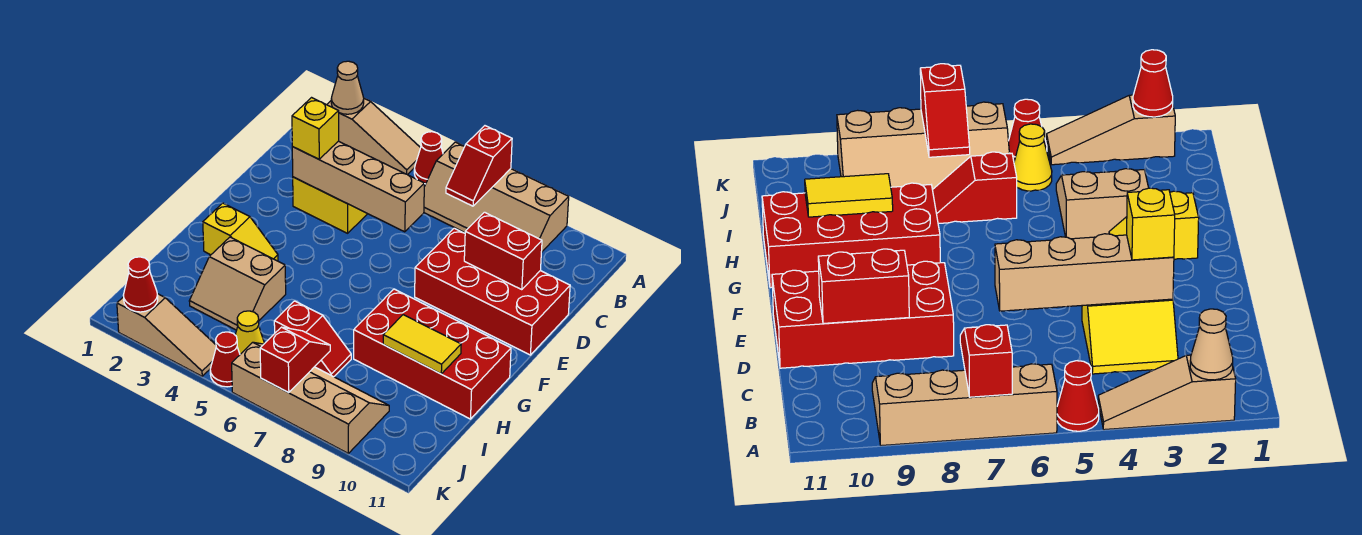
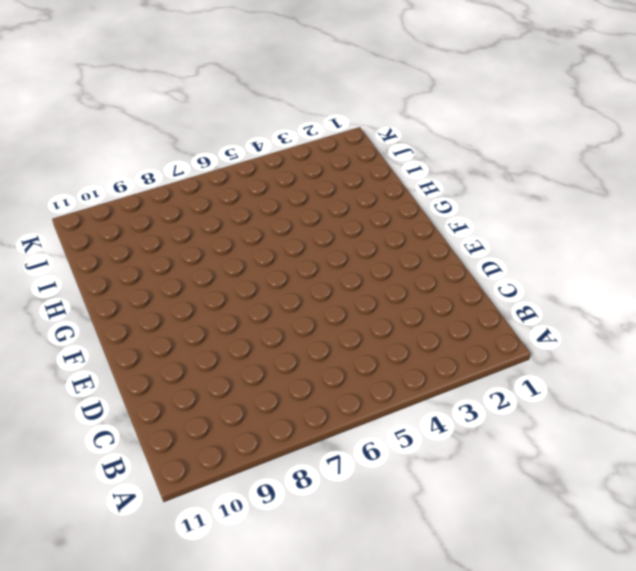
none -> tan 1x3 slope [327,99,420,175]
none -> red 1x1 cone [414,132,443,184]
none -> tan 2x4 slope [424,142,569,252]

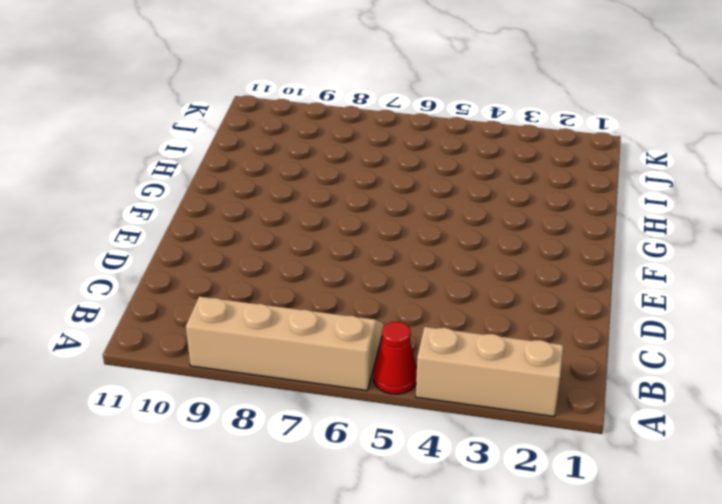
tan 1x3 brick [416,327,563,417] -> tan 1x3 slope [327,99,420,175]
none -> yellow 2x2 slope [293,177,367,233]
none -> red 2x4 brick [415,228,570,355]
none -> yellow 1x2 slope [203,203,278,261]

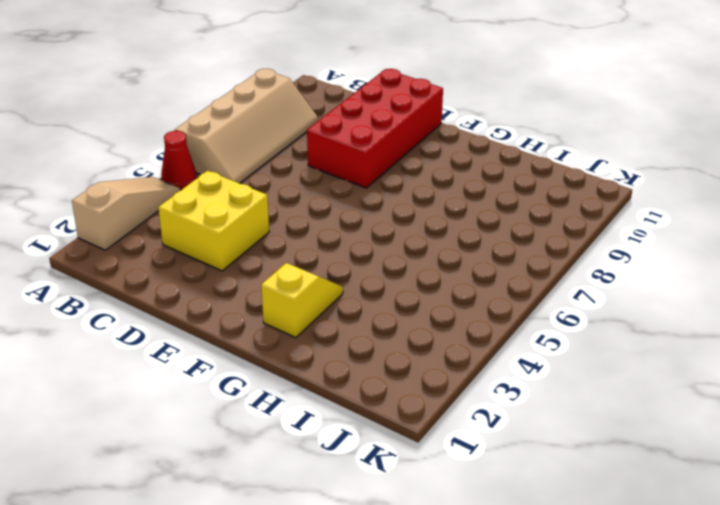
yellow 2x2 brick [158,171,269,271] -> yellow 2x2 slope [293,177,367,233]
none -> red 2x4 brick [354,289,511,419]
none -> tan 2x2 slope [189,237,286,330]
none -> red 1x2 slope [274,301,351,377]

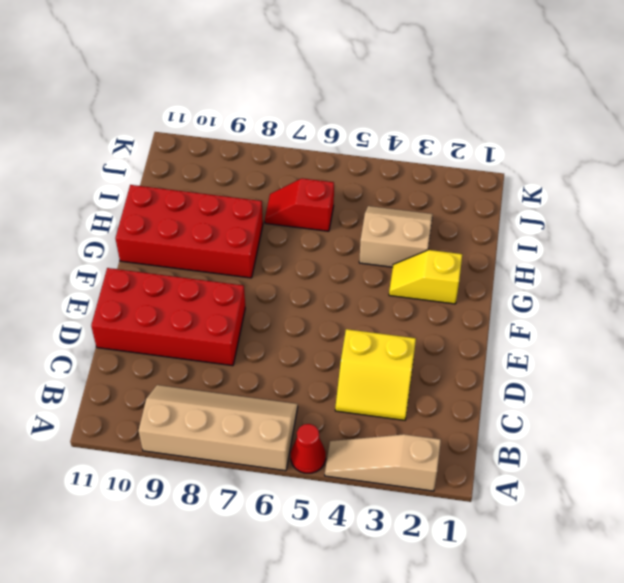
none -> yellow 1x1 cone [235,311,265,354]
none -> tan 2x4 slope [232,342,389,453]
none -> tan 1x3 slope [117,294,216,376]

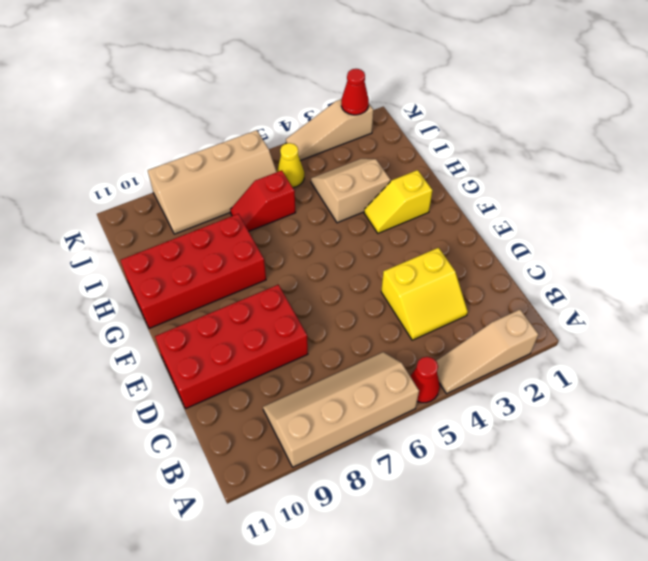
none -> red 1x1 cone [210,332,240,387]
none -> tan 1x1 cone [331,61,364,114]
none -> red 1x2 slope [446,126,512,206]

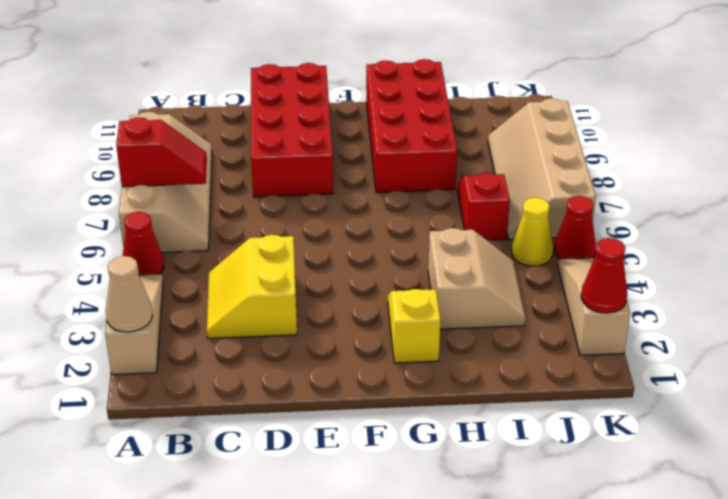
none -> tan 1x4 brick [292,141,424,232]
none -> red 1x2 brick [464,212,542,290]
none -> yellow 1x2 tile [383,315,461,374]

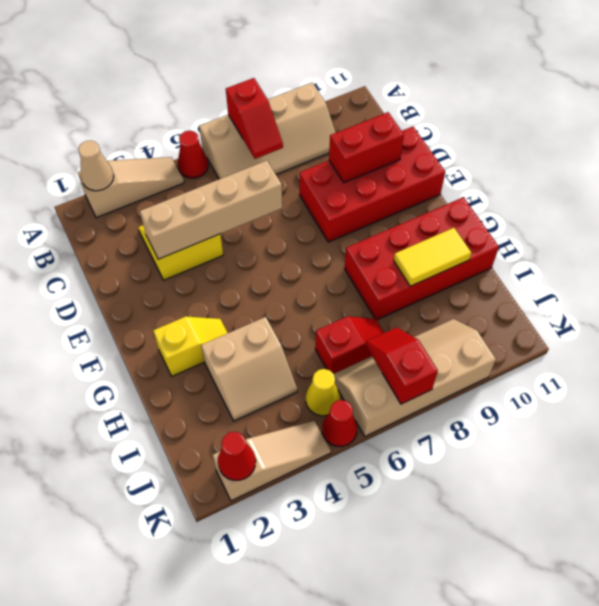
none -> yellow 1x1 brick [292,98,339,159]

